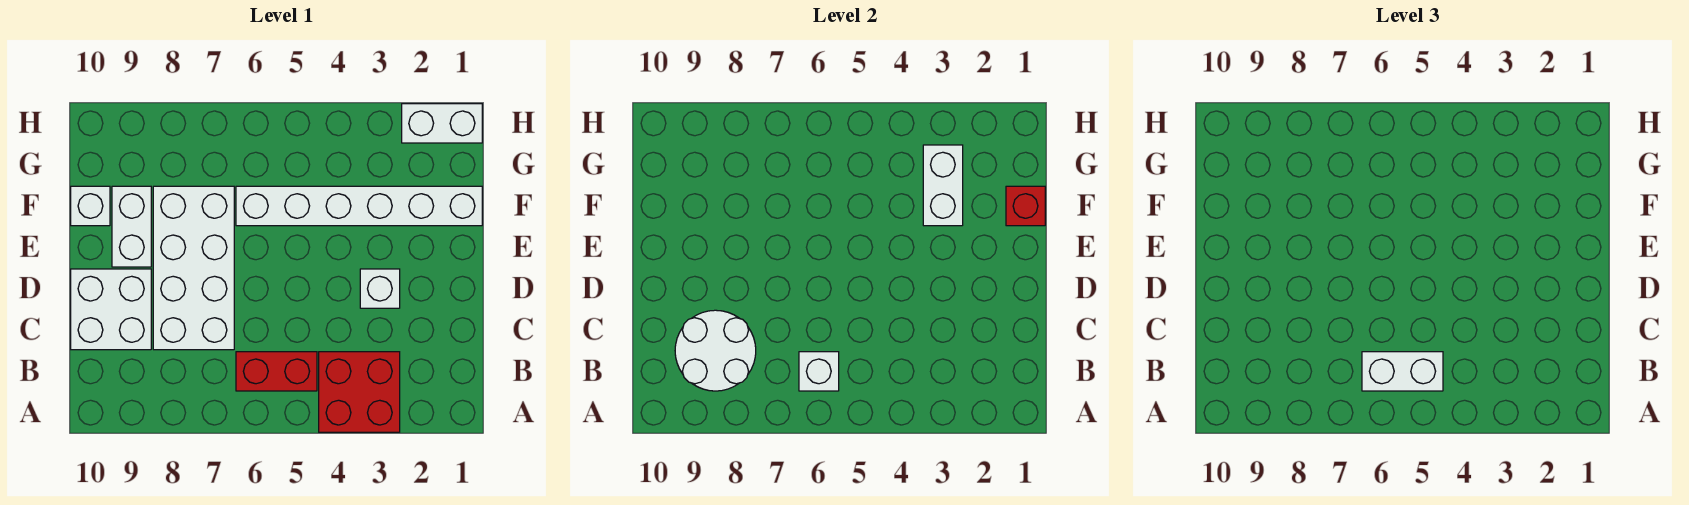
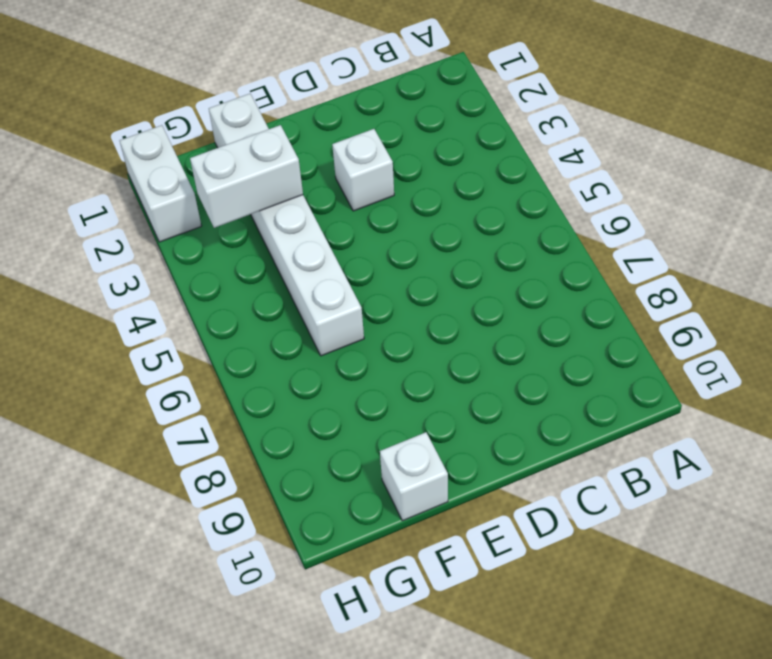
none -> red 2x2 brick [319,352,400,432]
none -> red 1x2 brick [236,352,317,391]
none -> white 2x4 brick [153,186,234,350]

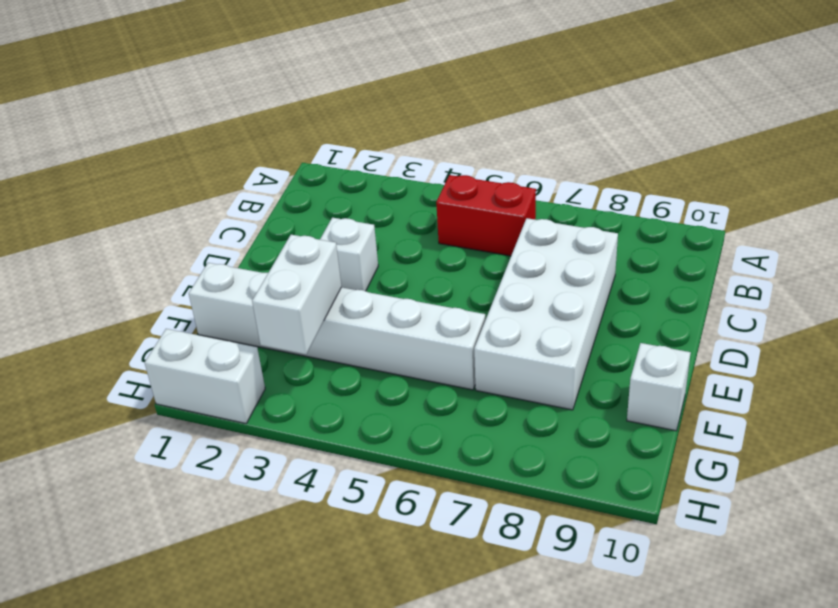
none -> red 2x2 brick [319,352,400,432]
none -> white 2x2 brick [71,269,151,350]
none -> white 1x2 brick [112,186,151,267]

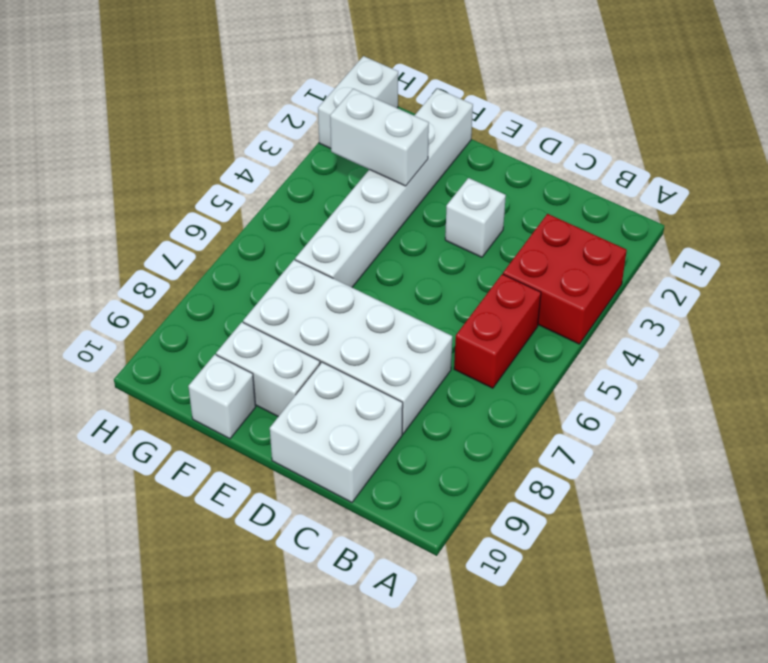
none -> white 1x1 brick [799,352,839,391]
none -> white 2x2 round brick [675,310,756,391]
none -> red 1x1 brick [1006,186,1045,226]

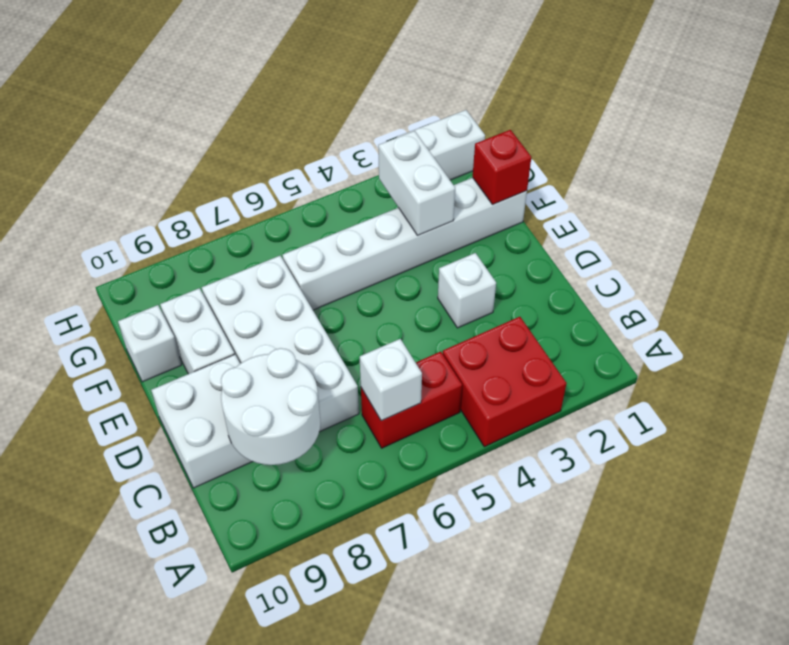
none -> white 1x2 brick [1362,352,1443,391]

